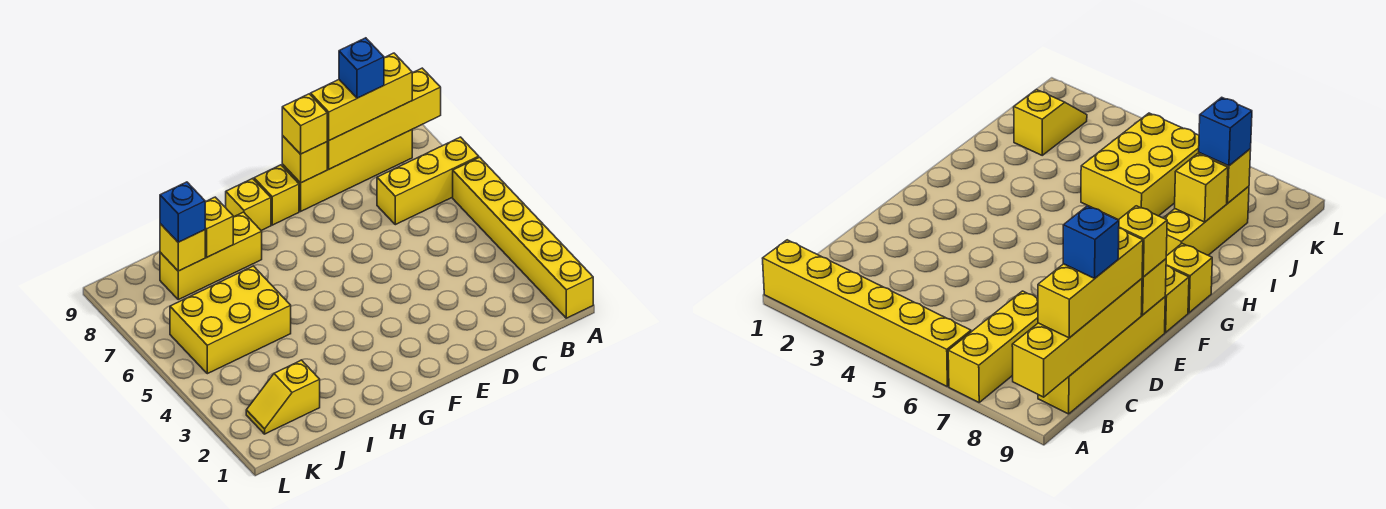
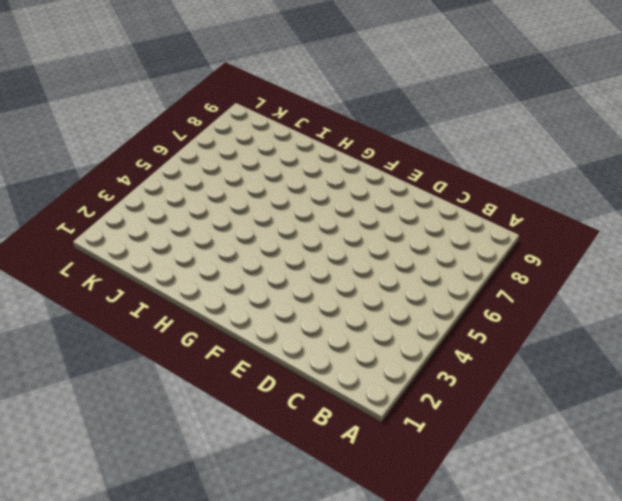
none -> yellow 1x6 brick [453,157,593,318]
none -> yellow 1x3 brick [377,137,479,225]
none -> yellow 1x4 brick [282,130,412,211]

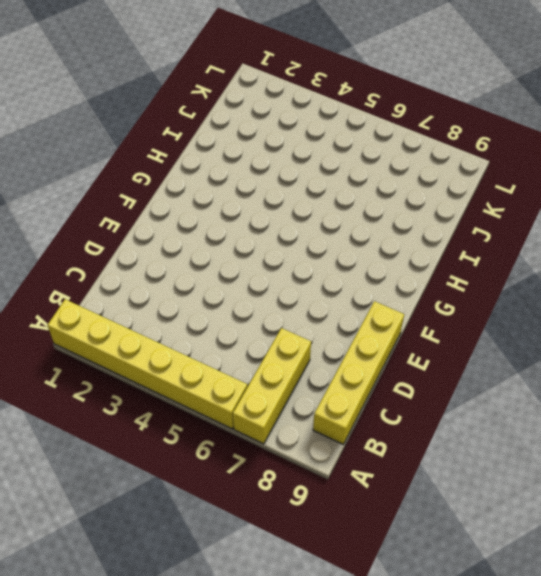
none -> yellow 1x1 brick [254,165,299,225]
none -> yellow 1x1 brick [226,178,271,231]
none -> yellow 1x3 brick [160,212,262,300]

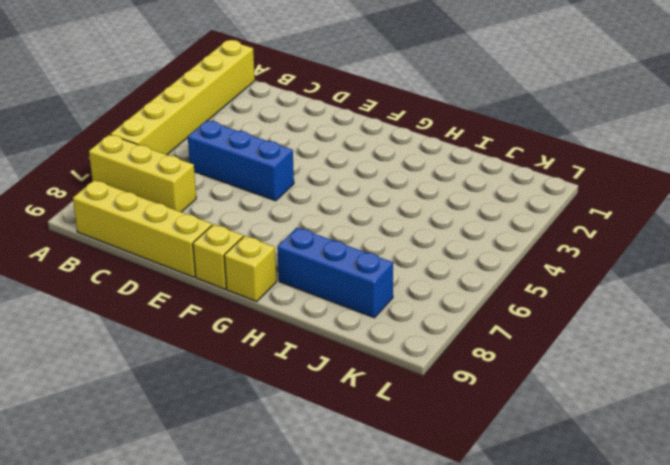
blue 1x3 brick [188,121,294,201] -> none
blue 1x3 brick [277,228,393,318] -> yellow 1x3 brick [160,212,262,300]
none -> yellow 2x3 brick [170,266,291,374]
none -> yellow 1x2 slope [246,360,320,434]
none -> yellow 1x4 brick [327,68,441,169]

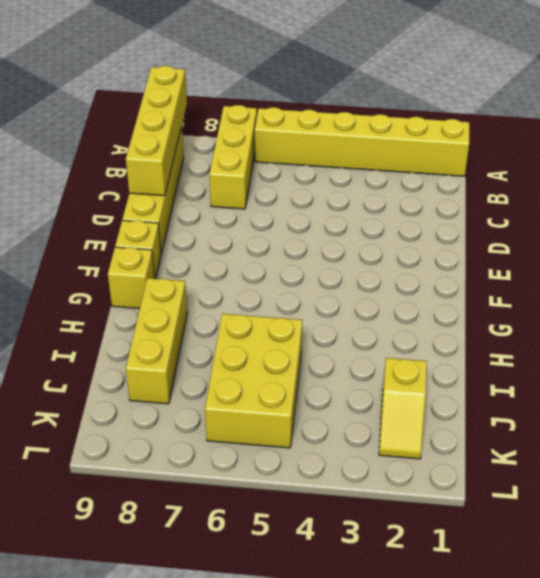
none -> yellow 1x1 brick [282,136,327,183]
none -> yellow 1x1 brick [205,197,233,257]
none -> yellow 1x1 brick [160,224,205,271]

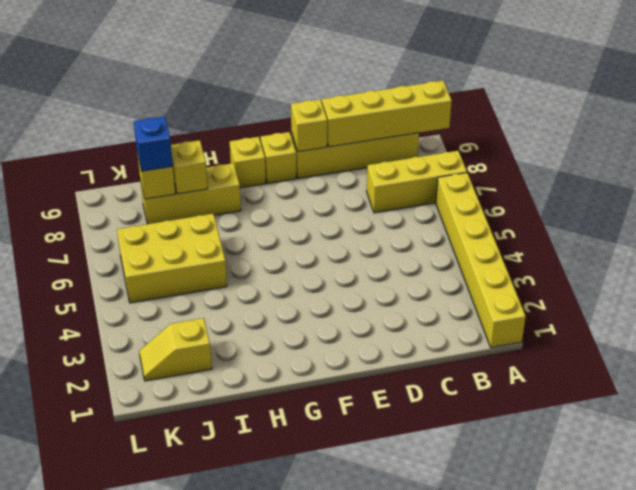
none -> yellow 1x3 brick [311,53,412,140]
none -> yellow 1x1 brick [282,94,327,154]
none -> blue 1x1 brick [339,38,384,98]

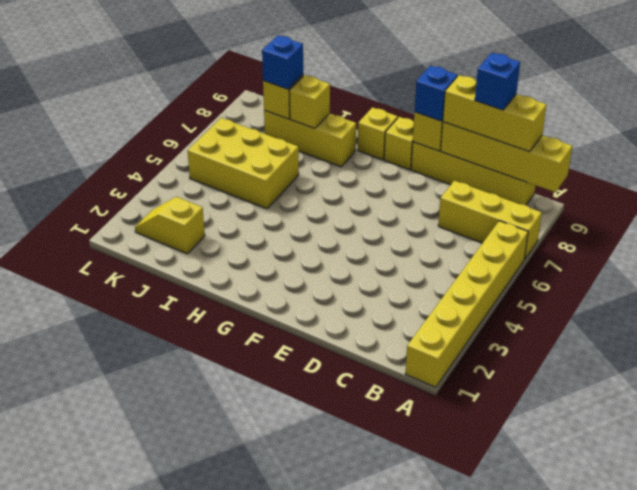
blue 1x1 brick [415,66,458,121] -> yellow 1x1 brick [282,94,327,154]

